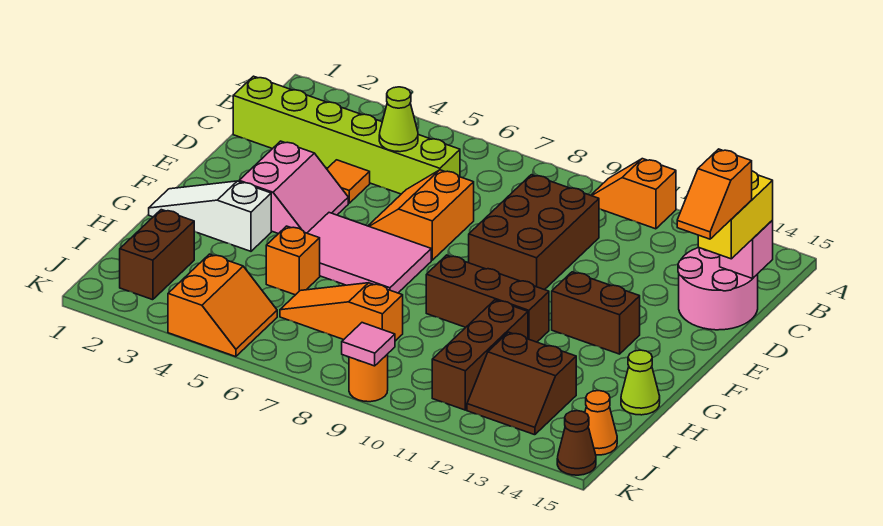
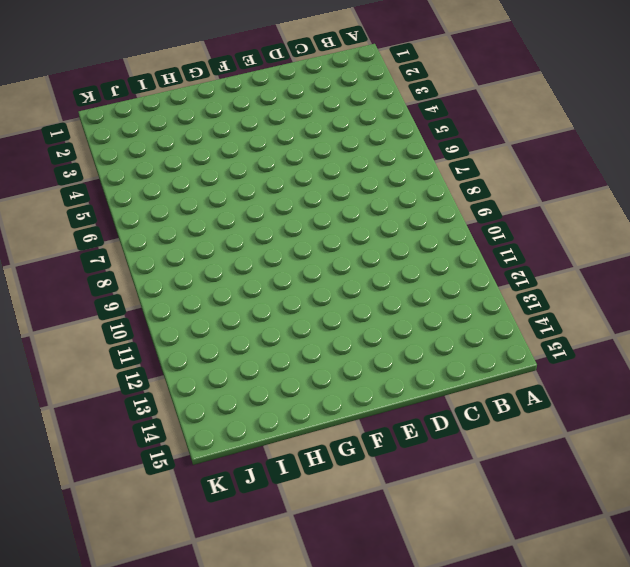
none -> orange 1x2 slope [591,159,676,229]
none -> lime 1x6 brick [233,76,460,194]
none -> brown 2x3 brick [468,175,599,290]

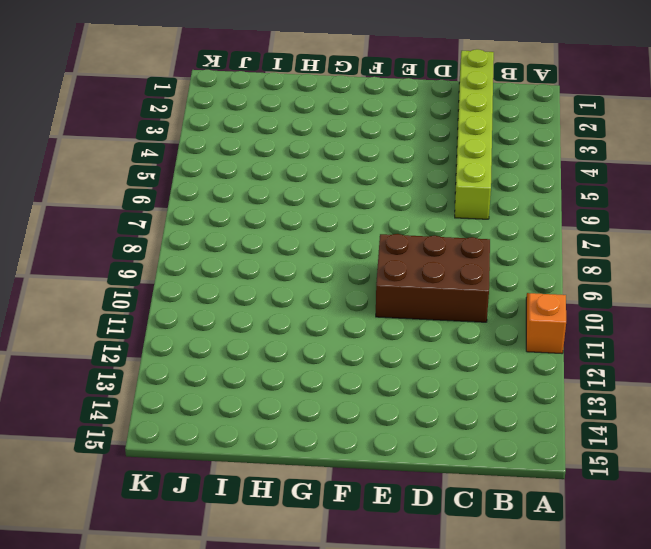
none -> pink 2x2 round brick [678,247,758,330]
none -> orange 1x1 tile [327,160,370,203]
none -> orange 2x2 slope [368,170,474,260]

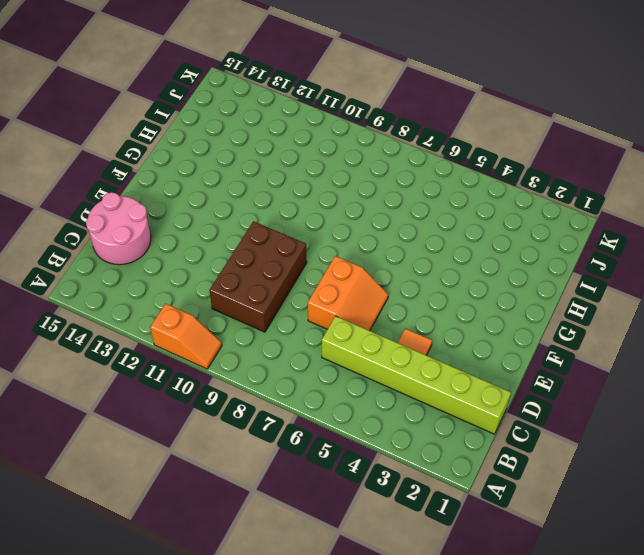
none -> pink 2x2 slope [239,141,348,234]
none -> pink 2x3 tile [307,213,431,293]
none -> brown 1x2 brick [552,272,640,354]

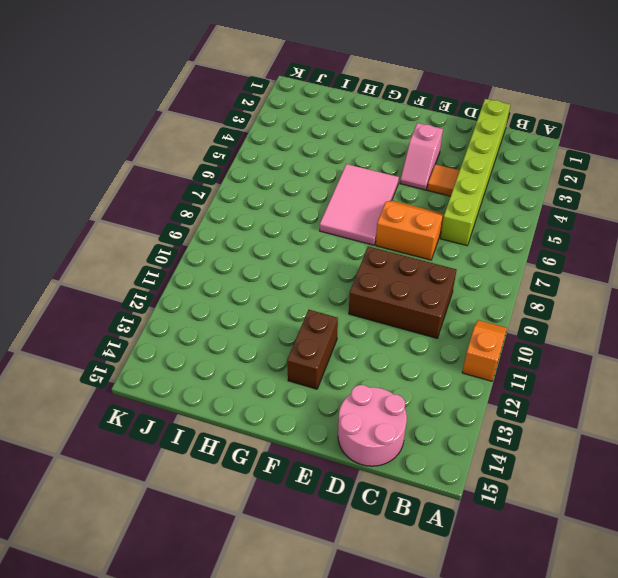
pink 1x2 slope [400,123,443,190] -> pink 2x2 slope [239,141,348,234]
none -> white 1x3 slope [149,181,271,251]
none -> brown 1x3 brick [426,255,549,342]
none -> orange 1x1 brick [266,226,320,295]

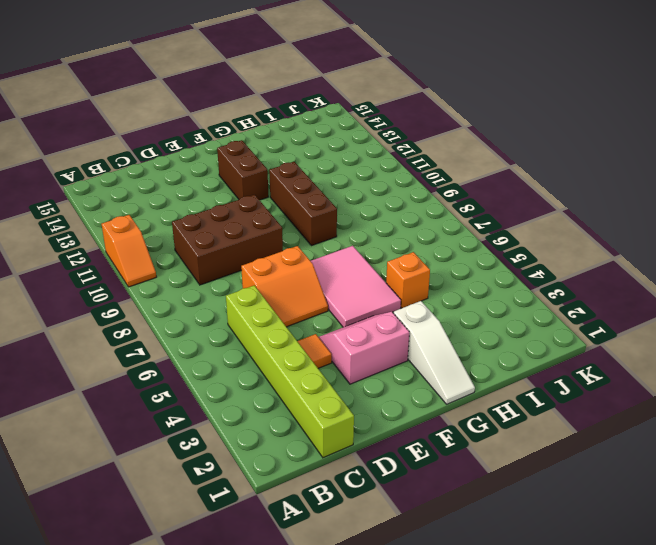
none -> pink 2x2 round brick [678,247,758,330]
none -> brown 1x3 brick [432,300,528,410]
none -> lime 1x1 cone [621,350,660,415]

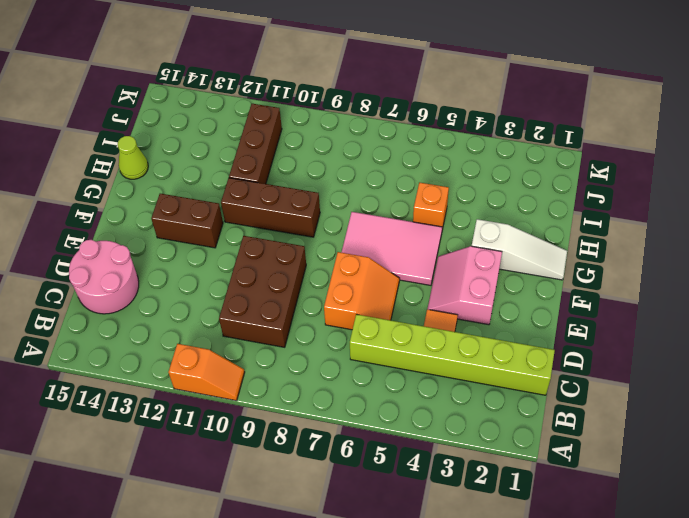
none -> brown 1x2 brick [120,210,194,300]
none -> orange 1x3 slope [280,283,403,341]
none -> brown 2x2 slope [467,332,576,435]

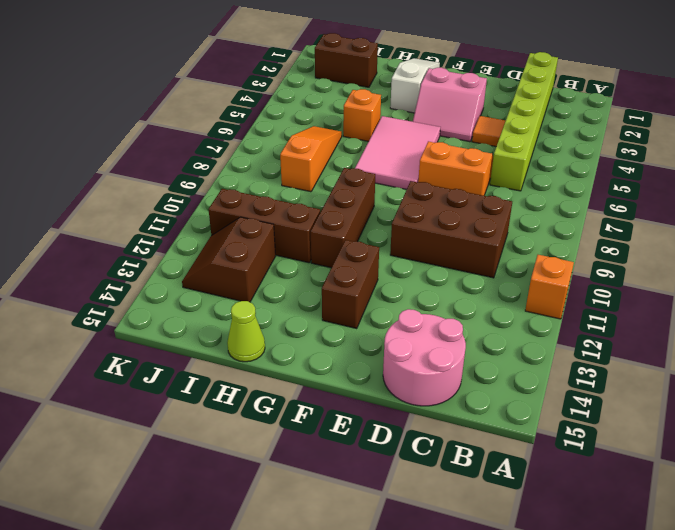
none -> orange 2x2 slope [168,254,277,357]
none -> orange 1x1 cone [585,391,617,455]
none -> orange 1x1 round brick [349,354,388,402]

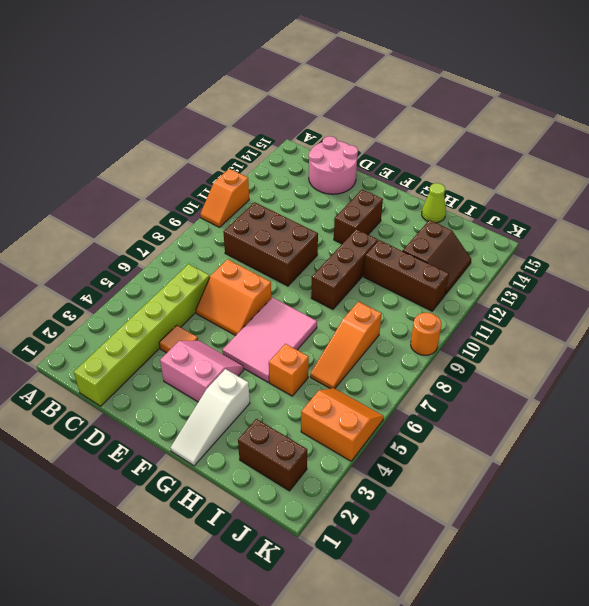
none -> orange 1x1 cone [585,391,617,455]
none -> brown 1x1 cone [557,411,596,475]
none -> lime 1x1 cone [379,87,418,152]

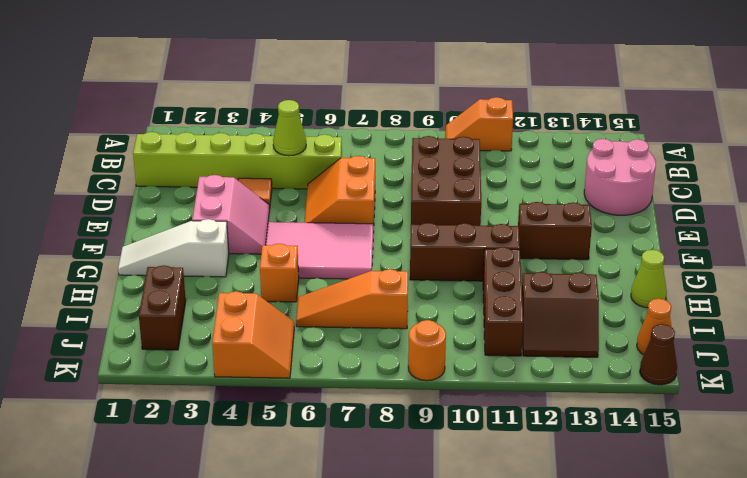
none -> pink 1x1 brick [720,220,773,278]
none -> pink 1x1 tile [342,323,395,366]
none -> yellow 1x2 brick [698,171,773,259]

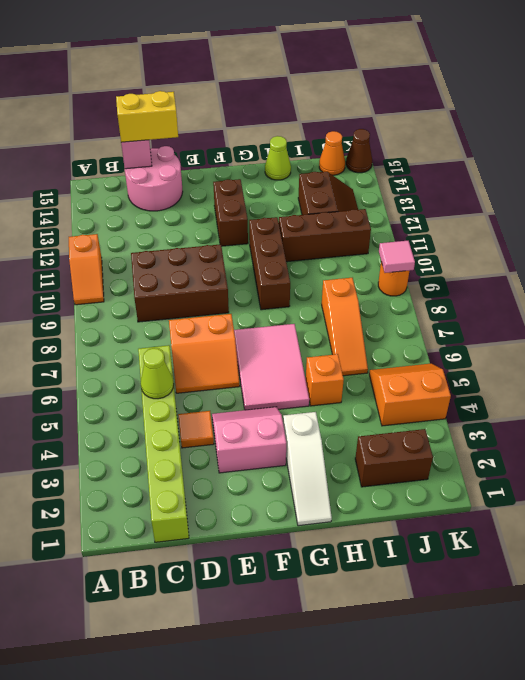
none -> orange 1x2 slope [677,149,752,239]

